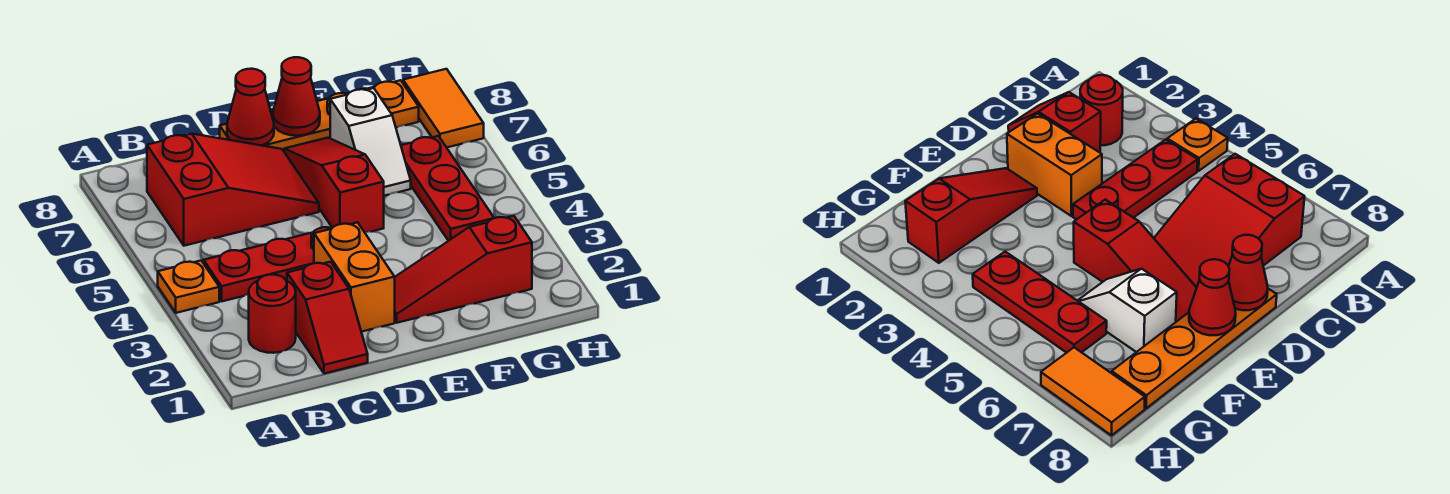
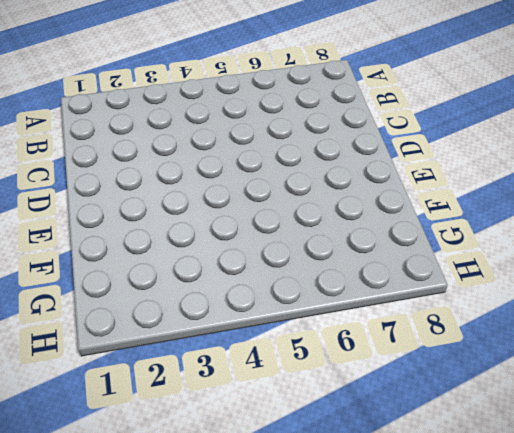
none -> orange 1x1 plate [158,261,219,313]
none -> red 1x1 round brick [249,275,296,353]
none -> red 1x3 plate [204,227,332,301]

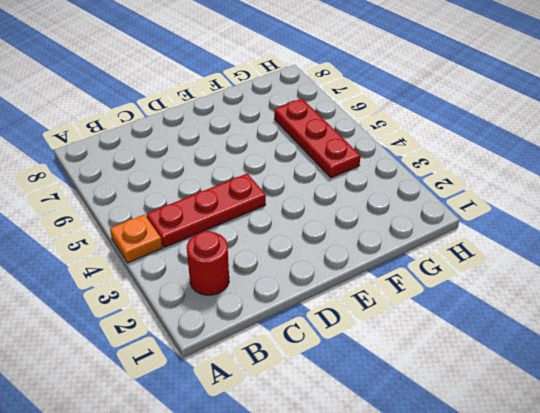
none -> red 2x3 slope [147,134,319,246]
none -> red 1x2 slope [287,262,368,374]
none -> orange 1x2 brick [314,222,395,332]

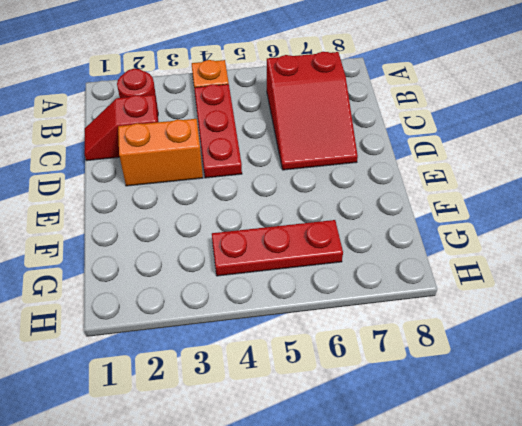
none -> orange 1x4 plate [220,80,419,151]
none -> red 1x3 slope [395,216,532,323]
none -> red 1x3 slope [284,138,384,233]

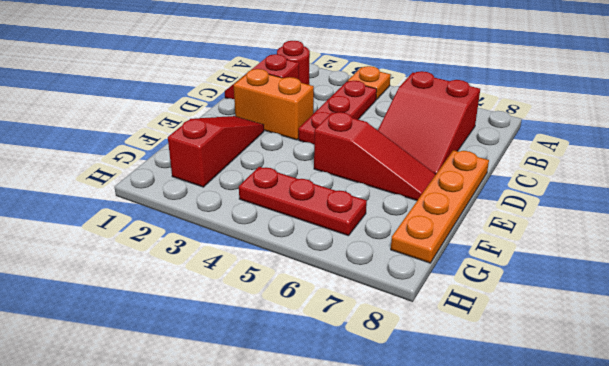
none -> white 1x2 slope [330,88,411,196]
none -> orange 1x2 tile [403,69,484,148]
none -> red 1x1 cone [227,69,274,145]

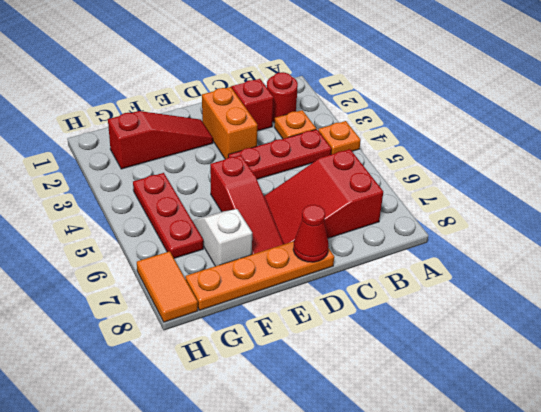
orange 1x1 plate [274,110,316,139] -> none
none -> red 1x1 cone [273,57,320,136]

